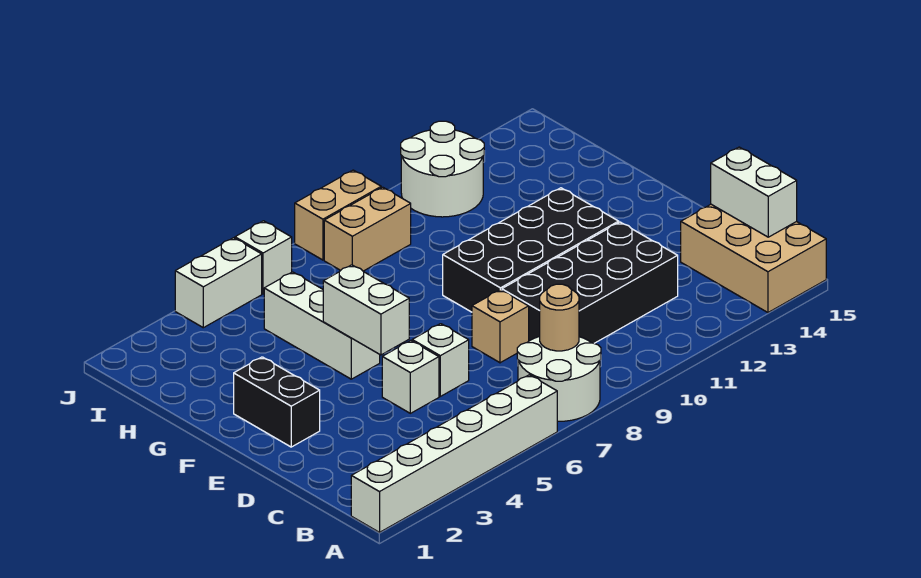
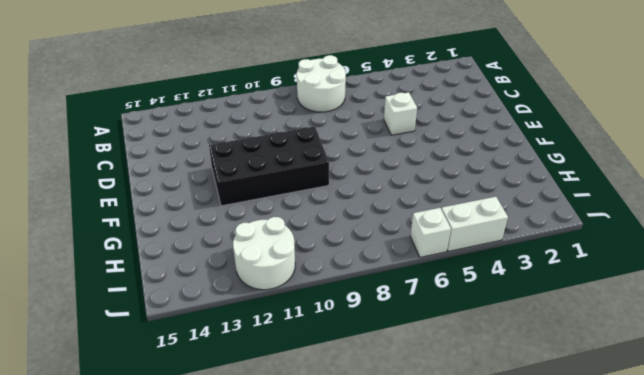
none -> white 1x6 brick [351,375,557,532]
none -> tan 2x3 brick [681,204,826,312]
none -> black 2x4 brick [502,222,678,343]

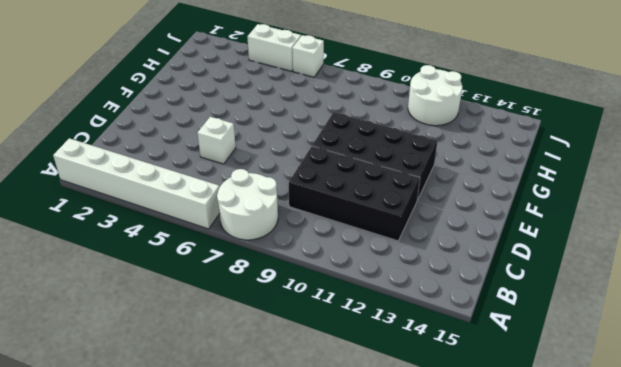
none -> tan 2x3 brick [681,204,826,312]
none -> white 1x1 brick [412,324,469,396]
none -> tan 1x1 brick [472,290,529,363]

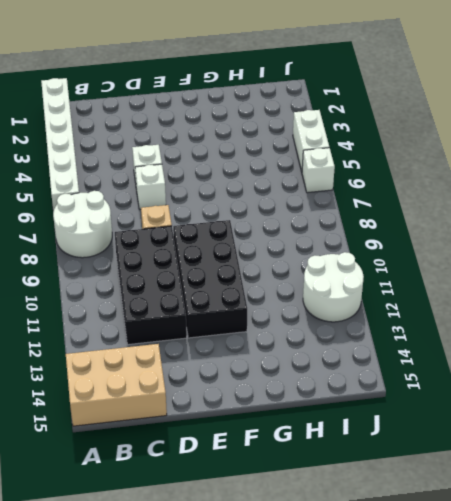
none -> black 1x2 brick [234,357,320,447]
none -> white 1x3 brick [264,272,380,379]
none -> tan 1x2 brick [324,187,411,271]

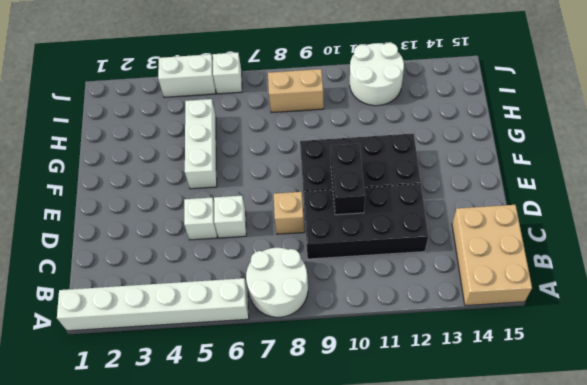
black 1x2 brick [331,144,365,215] -> black 1x2 brick moved to [234,357,320,447]
none -> tan 1x2 brick [295,170,381,260]
none -> tan 1x1 round brick [540,284,579,351]
none -> white 1x2 brick [711,147,797,237]

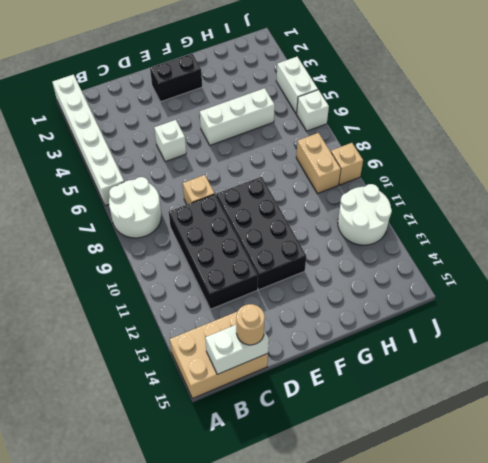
tan 1x1 round brick [236,304,265,345] -> tan 1x1 round brick moved to [540,284,579,351]
tan 1x1 brick [331,143,363,185] -> tan 1x2 brick [295,170,381,260]
none -> white 1x1 brick [412,324,469,396]
none -> white 1x2 brick [323,265,409,355]

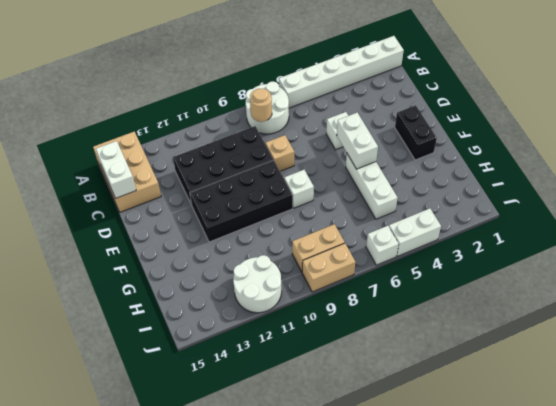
white 1x1 brick [284,170,314,208] -> white 1x1 brick moved to [412,324,469,396]

